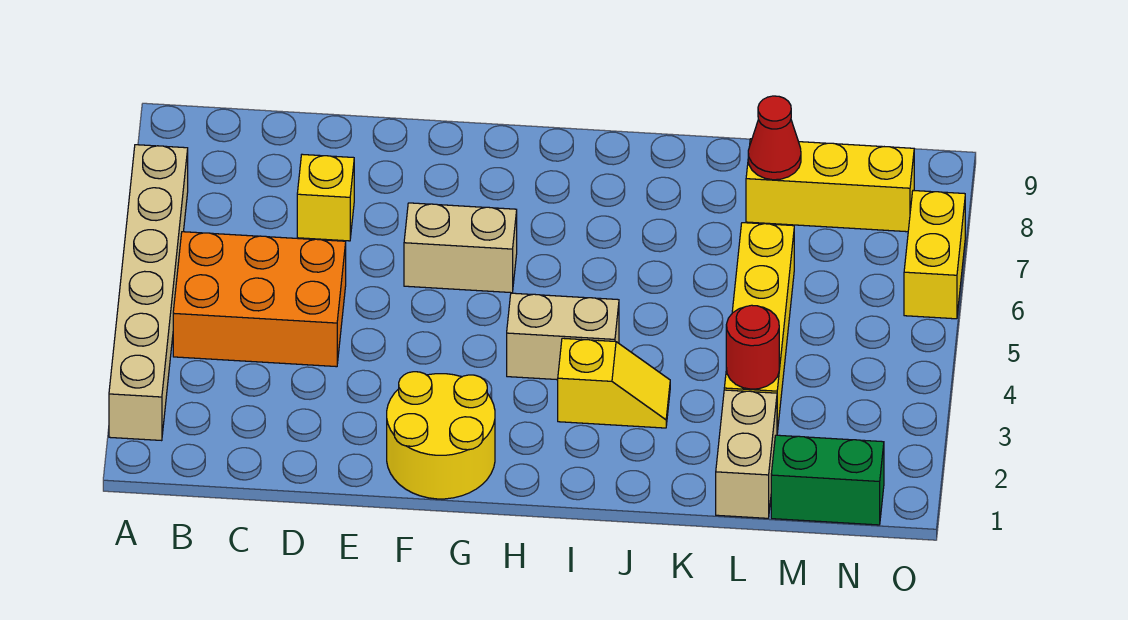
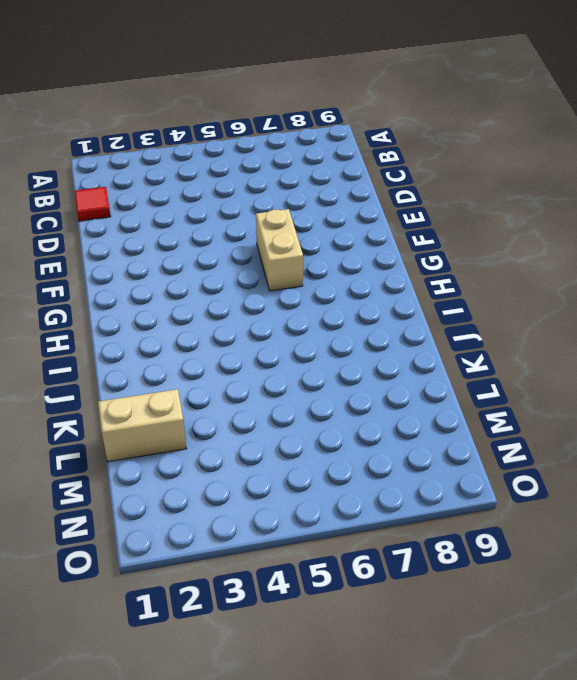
red 1x1 tile [74,187,111,221] -> none
none -> tan 1x6 brick [109,145,188,441]
none -> orange 2x3 brick [173,232,346,367]
none -> yellow 1x1 brick [297,154,354,241]

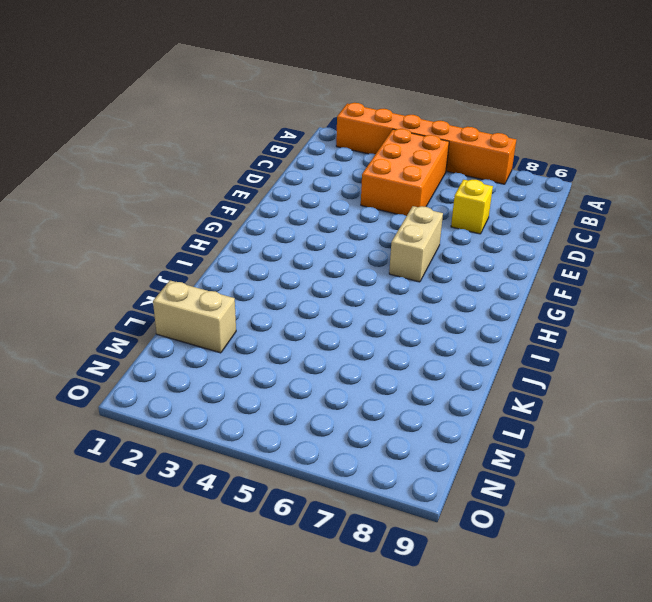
orange 1x6 brick [336,103,516,184] -> tan 1x6 brick [109,145,188,441]
none -> yellow 2x2 round brick [387,372,495,499]
none -> tan 1x2 brick [507,293,619,380]
none -> yellow 1x2 slope [558,338,670,428]

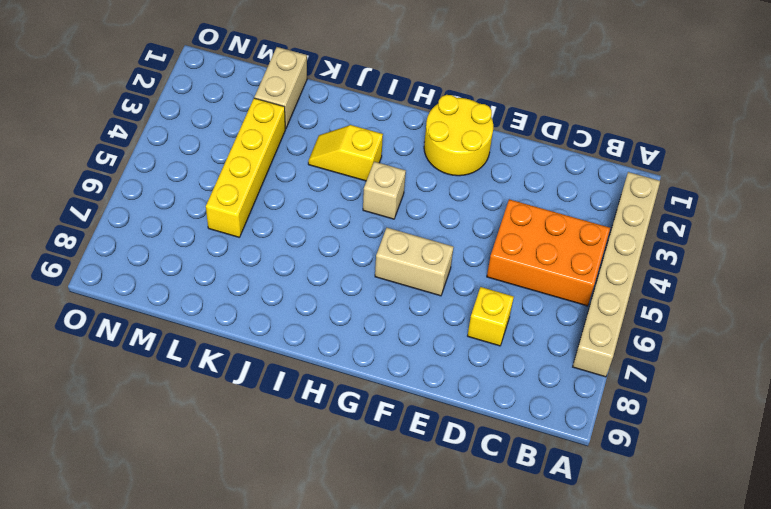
tan 1x1 brick [363,162,406,219] -> tan 1x2 brick [507,293,619,380]
none -> yellow 1x3 brick [746,139,914,232]
none -> green 1x2 brick [771,435,884,525]
none -> yellow 1x2 brick [904,191,965,319]

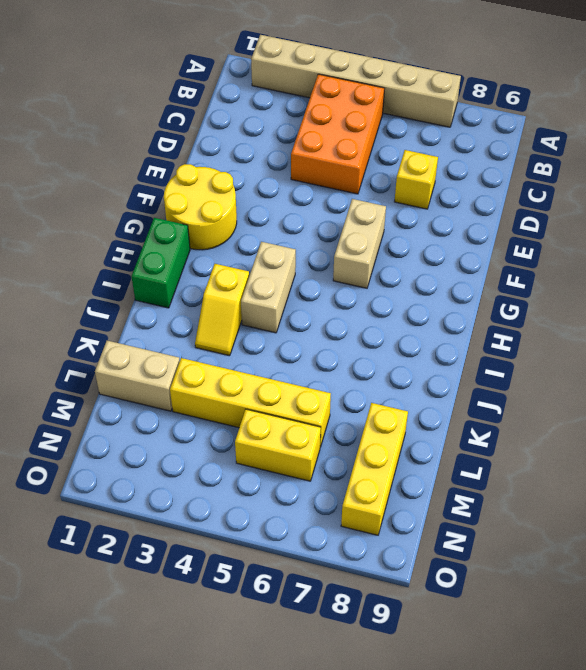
green 1x2 brick [131,218,190,308] -> green 1x2 brick moved to [771,435,884,525]
yellow 1x2 brick [235,409,321,481] -> yellow 1x2 brick moved to [904,191,965,319]
none -> red 1x1 round brick [726,305,779,389]
none -> red 1x1 cone [748,96,801,180]

